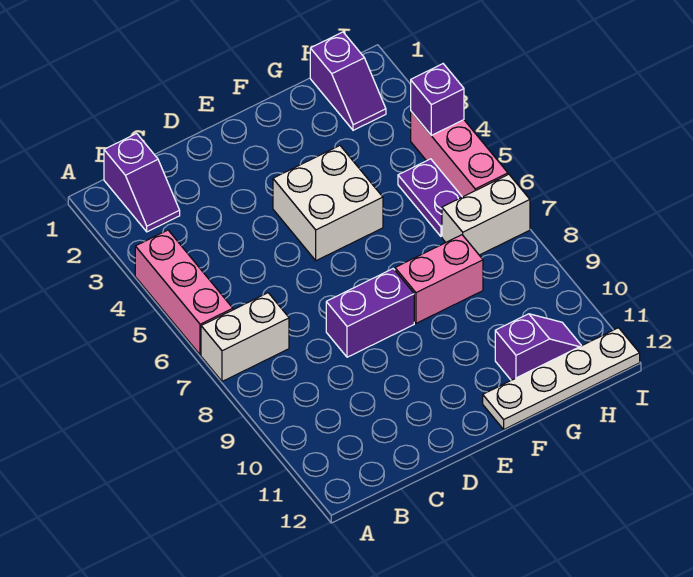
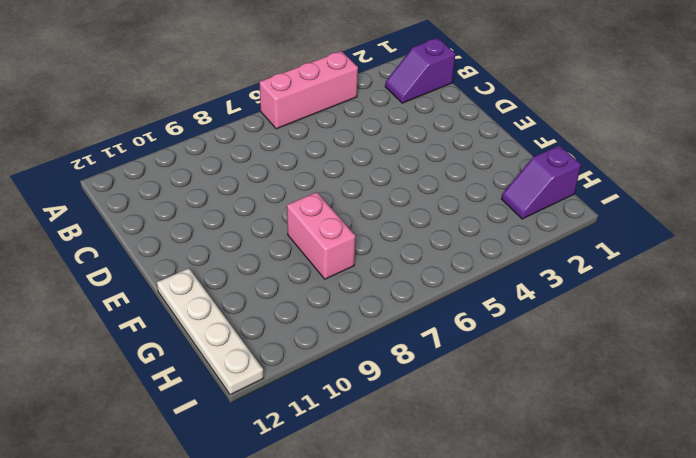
none -> white 1x2 brick [201,293,289,381]
none -> purple 1x2 brick [326,269,414,357]
none -> white 2x2 brick [273,146,383,261]

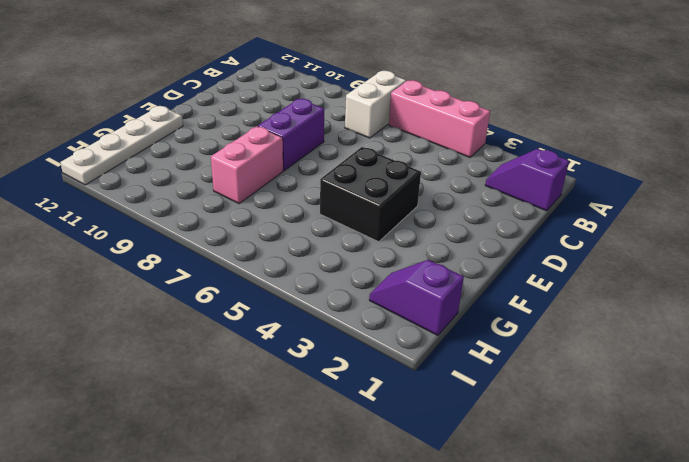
black 2x2 brick [320,147,421,242] -> white 2x2 brick [273,146,383,261]
none -> purple 1x2 slope [495,314,581,380]
none -> purple 1x2 plate [398,159,462,236]
none -> white 1x2 brick [442,174,530,255]

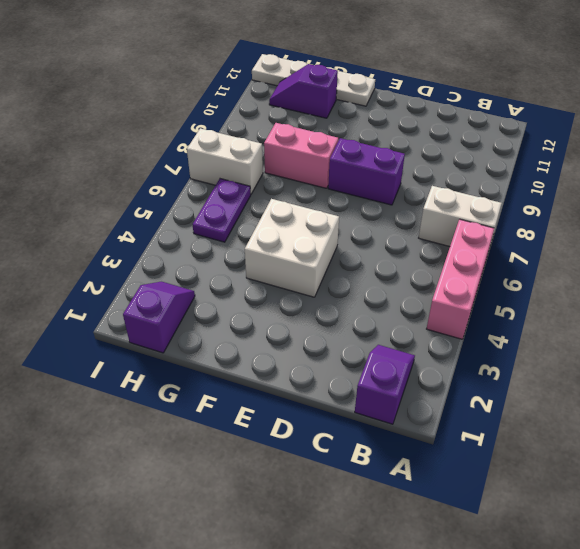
none -> pink 1x3 brick [411,112,508,197]
none -> purple 1x1 brick [411,64,464,135]

